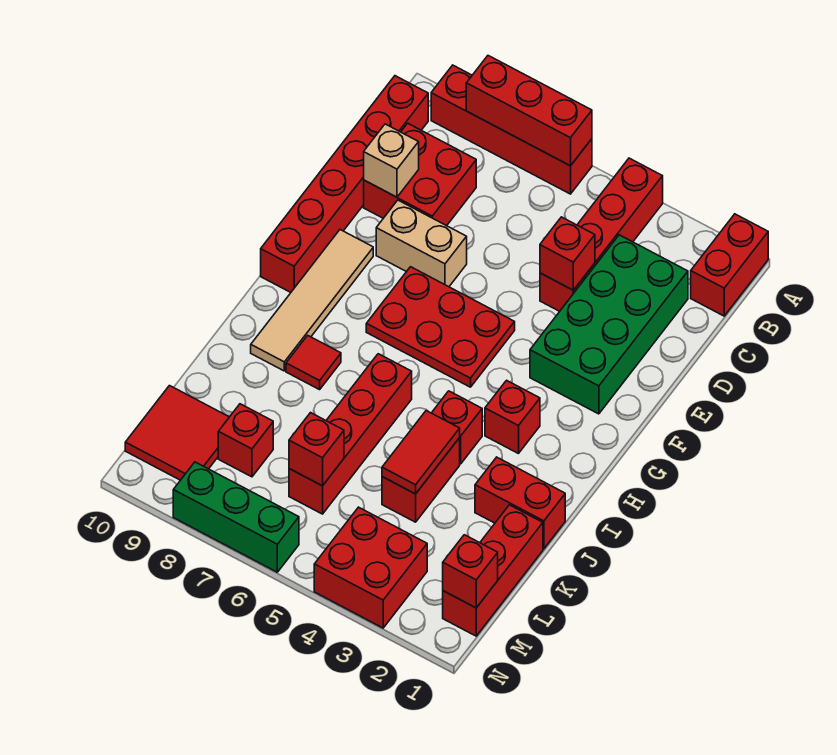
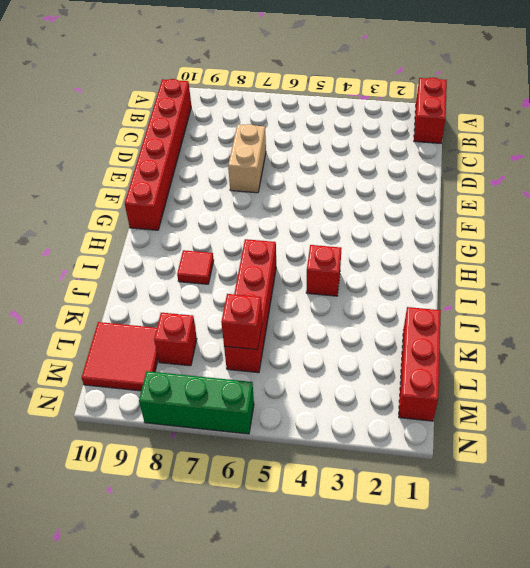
tan 1x2 brick [228,124,266,193] -> tan 1x2 brick turned to [376,200,467,287]
none -> red 1x4 brick [540,158,663,311]
none -> red 1x4 brick [431,65,592,194]
none -> green 2x4 brick [530,235,688,414]

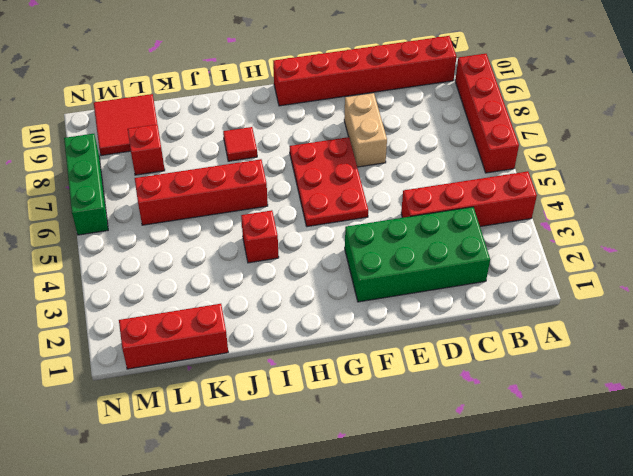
none -> red 1x2 brick [691,214,768,316]
none -> red 2x2 brick [364,123,476,226]
none -> tan 1x4 tile [251,230,373,371]

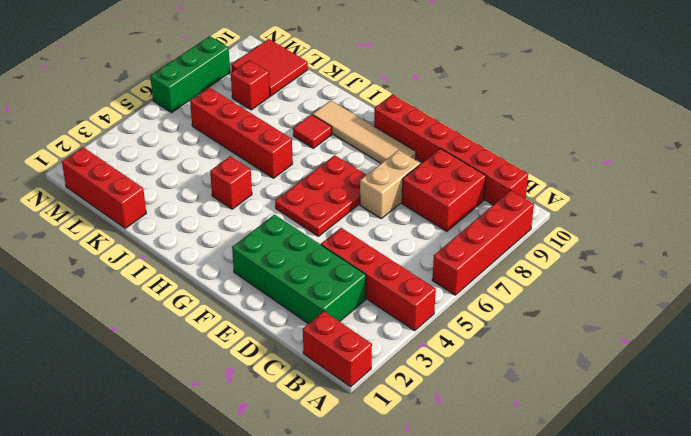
none -> red 1x1 brick [485,380,540,454]
none -> red 1x2 brick [475,457,565,549]
none -> red 1x2 brick [382,438,460,522]

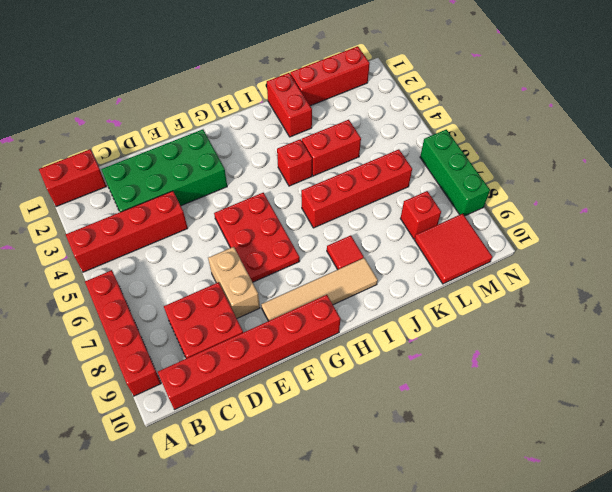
none -> red 1x1 brick [485,380,540,454]
none -> red 2x2 brick [314,507,427,628]
none -> red 1x3 brick [466,56,592,166]

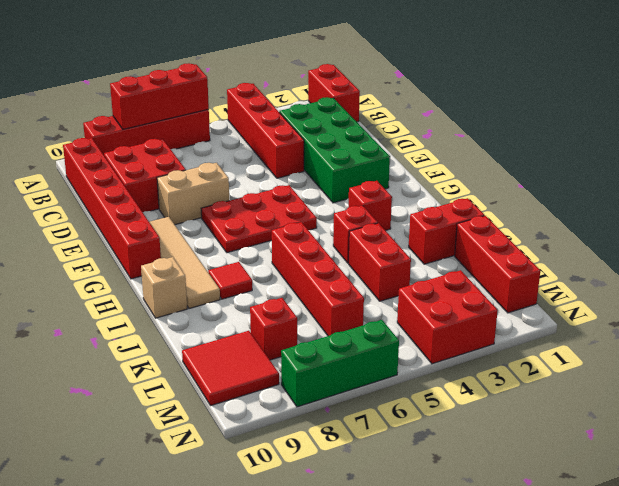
tan 1x1 brick [141,257,187,318] -> tan 1x1 brick moved to [364,124,419,197]
none -> red 1x1 brick [540,217,595,290]
none -> red 1x2 tile [382,411,460,494]
none -> red 1x1 brick [289,413,344,486]

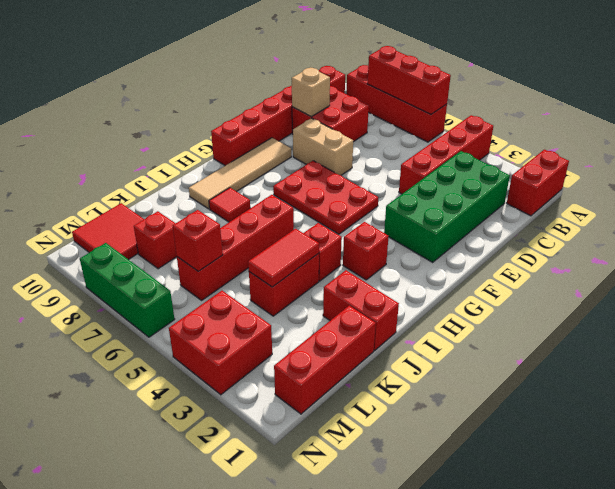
none -> red 1x1 brick [540,217,595,290]
none -> red 1x1 brick [443,535,498,608]

